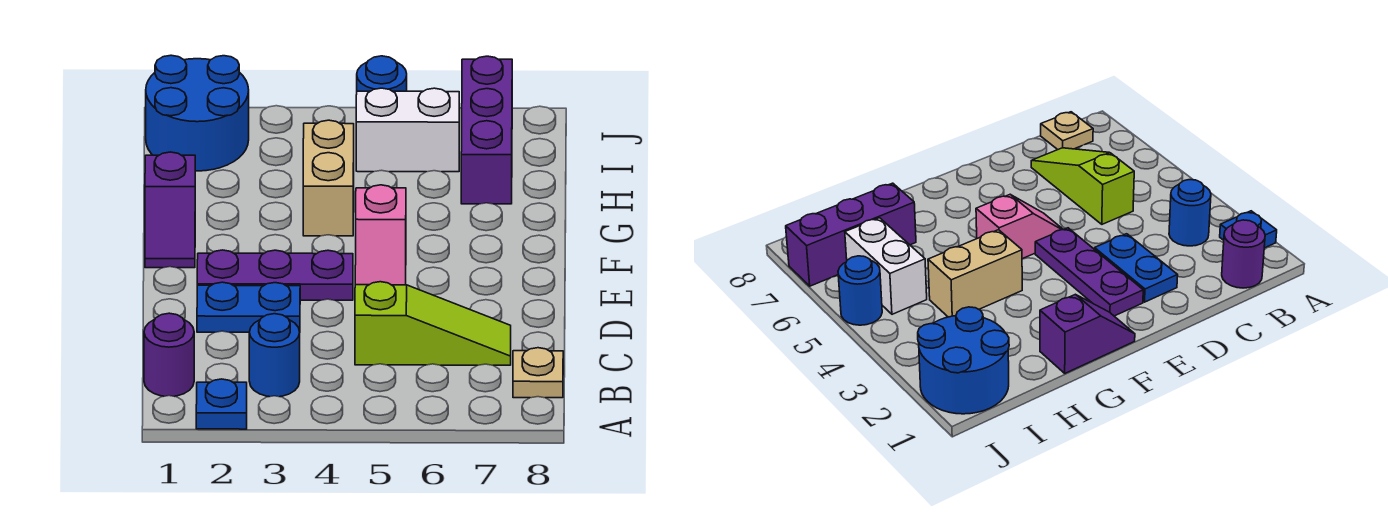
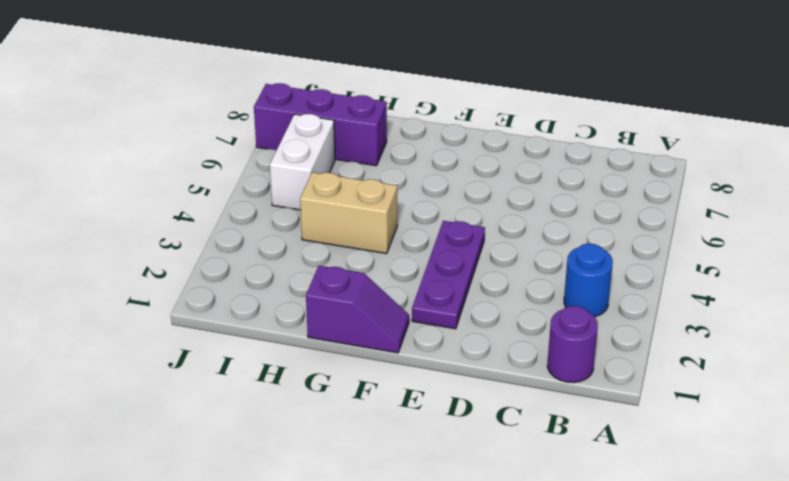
none -> blue 1x1 plate [196,379,247,429]
none -> tan 1x1 plate [513,348,563,398]
none -> lime 1x3 slope [355,282,511,365]

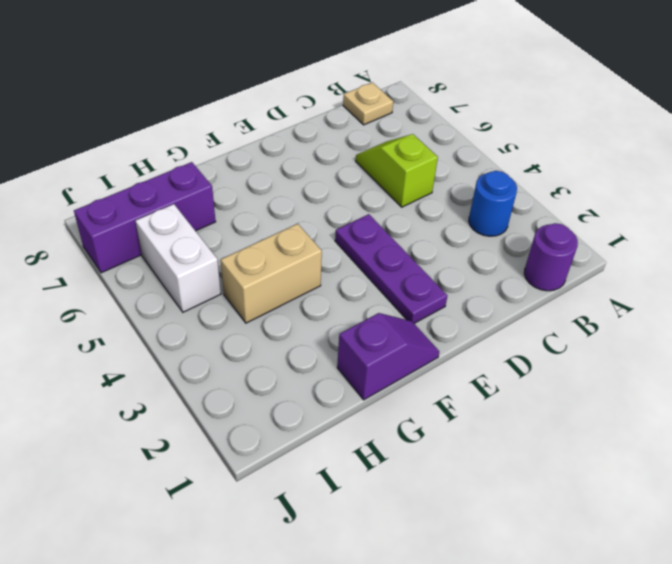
lime 1x2 slope [356,134,438,207] -> lime 1x3 slope [355,282,511,365]
none -> blue 1x1 plate [196,379,247,429]
none -> blue 1x2 plate [197,282,300,332]
none -> pink 1x2 slope [355,185,406,285]

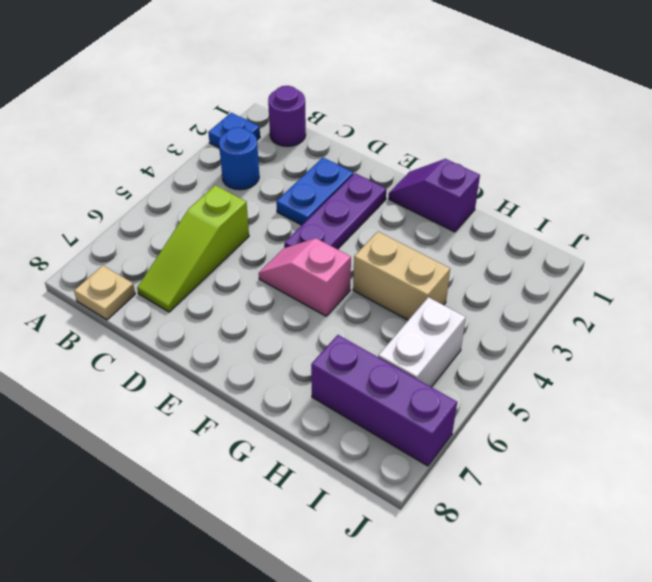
none -> blue 2x2 round brick [146,55,249,171]
none -> blue 1x1 round brick [357,56,407,91]

